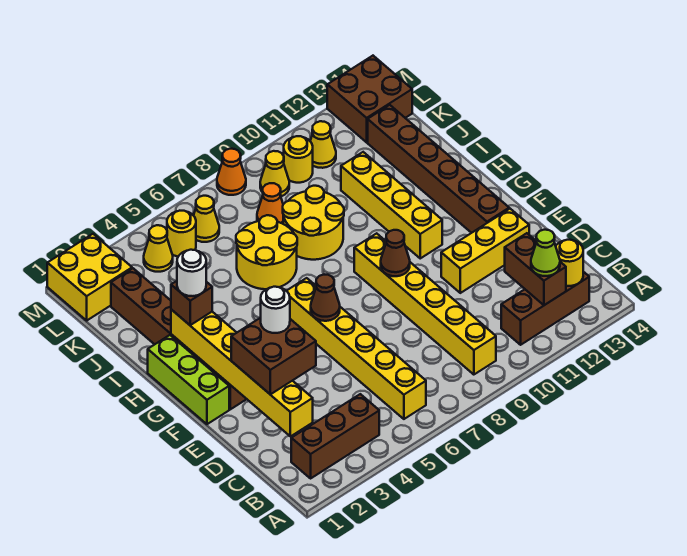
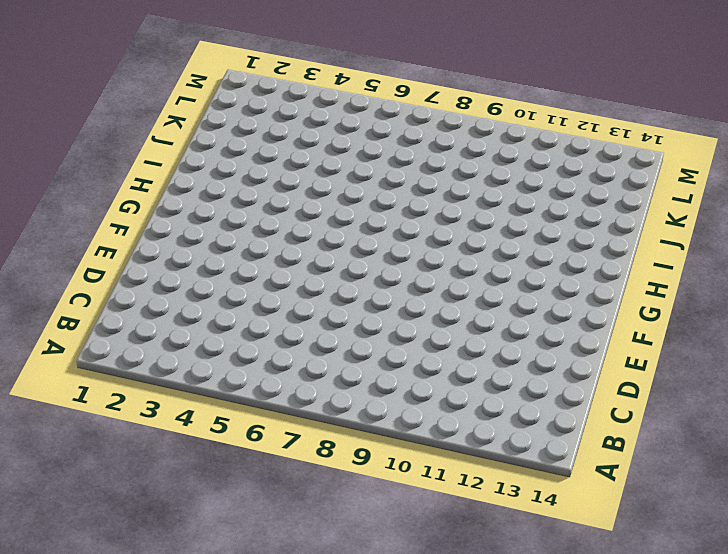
none -> brown 1x3 brick [291,394,379,478]
none -> yellow 1x6 brick [287,278,426,419]
none -> yellow 1x6 brick [354,233,496,375]
none -> brown 1x3 brick [501,272,589,345]

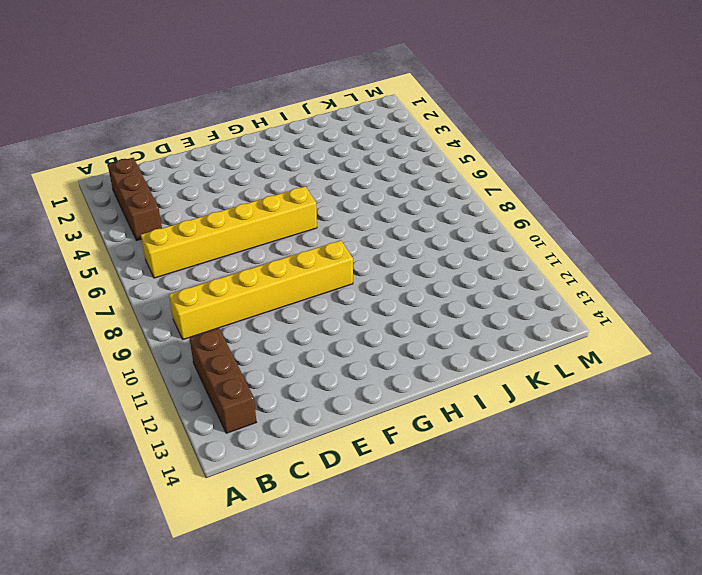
none -> yellow 1x3 brick [441,209,529,293]
none -> lime 1x3 brick [148,335,229,424]
none -> brown 1x6 brick [111,268,246,409]
none -> brown 1x6 brick [368,105,509,233]

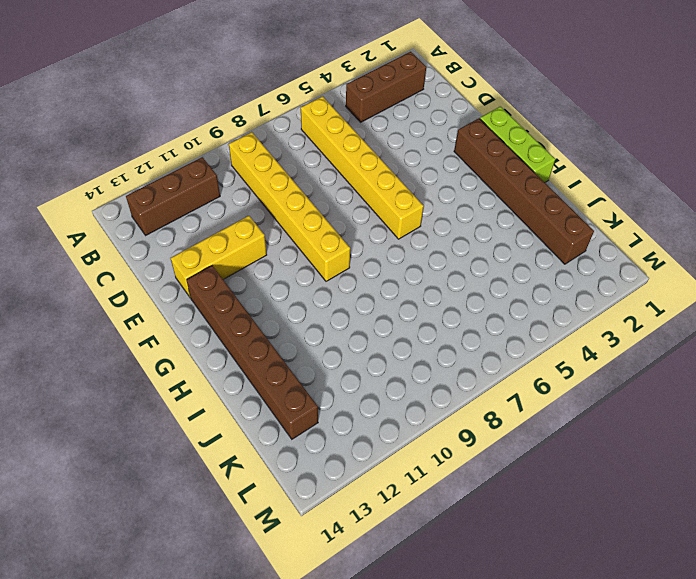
none -> yellow 1x4 brick [341,152,442,258]
none -> yellow 2x2 round brick [236,215,297,289]
none -> yellow 2x2 round brick [283,186,344,260]
none -> orange 1x1 cone [257,183,283,224]

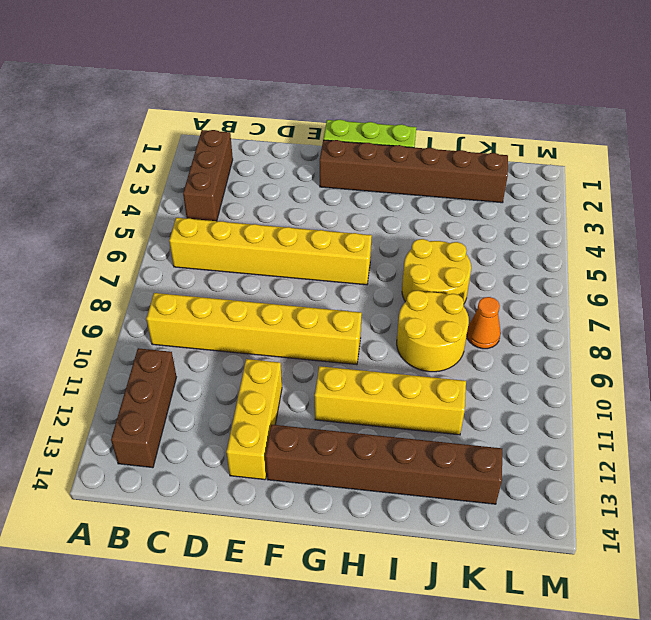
none -> yellow 2x2 brick [47,234,132,320]
none -> yellow 1x1 cone [144,225,173,272]
none -> yellow 1x1 round brick [167,211,196,257]
none -> yellow 1x1 cone [194,196,219,242]

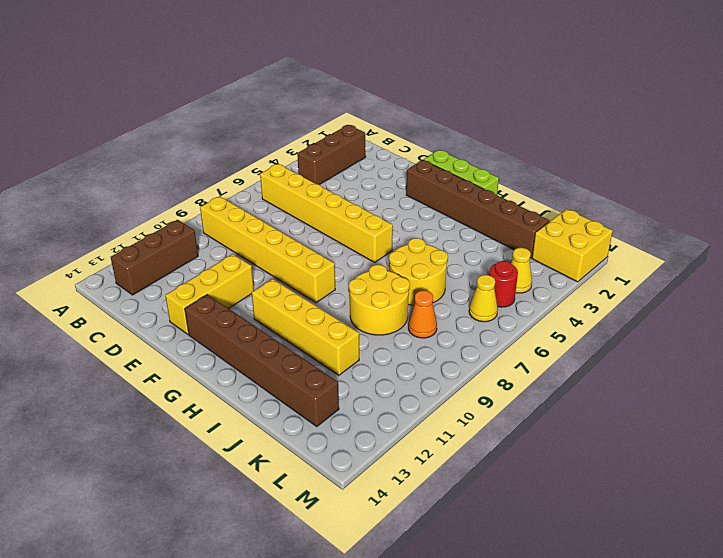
red 1x1 round brick [489,261,518,307] -> yellow 1x1 round brick [167,211,196,257]
none -> yellow 1x1 cone [260,151,289,196]
none -> yellow 1x1 round brick [284,136,313,183]
none -> yellow 1x1 cone [310,121,336,168]
none -> brown 2x2 brick [327,56,412,142]

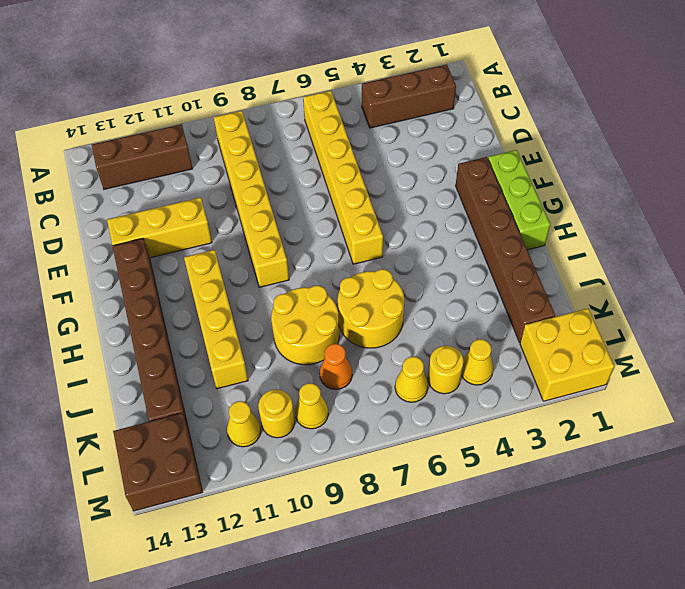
none -> orange 1x1 cone [217,149,246,195]
none -> brown 1x2 brick [505,233,566,305]
none -> yellow 1x1 round brick [556,240,583,286]
none -> yellow 1x6 brick [171,310,313,436]

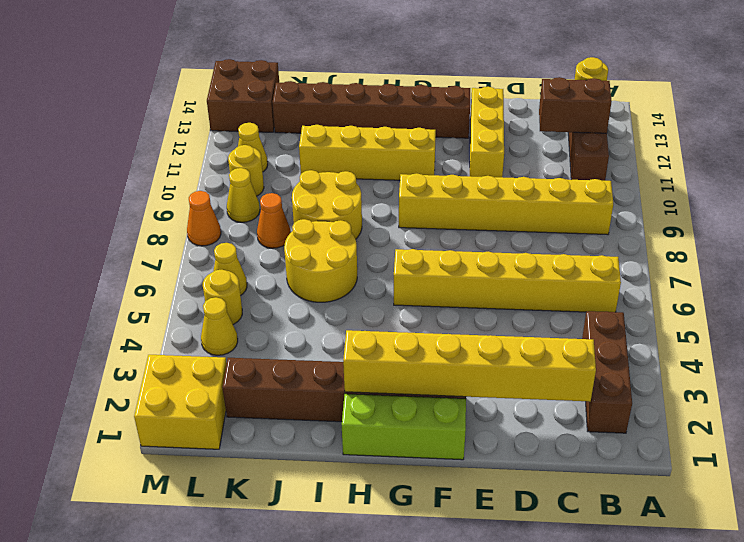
none -> brown 1x1 cone [311,275,340,321]
none -> brown 1x1 cone [381,230,410,276]
none -> lime 1x1 cone [531,230,560,276]
none -> brown 2x2 brick [231,318,316,394]

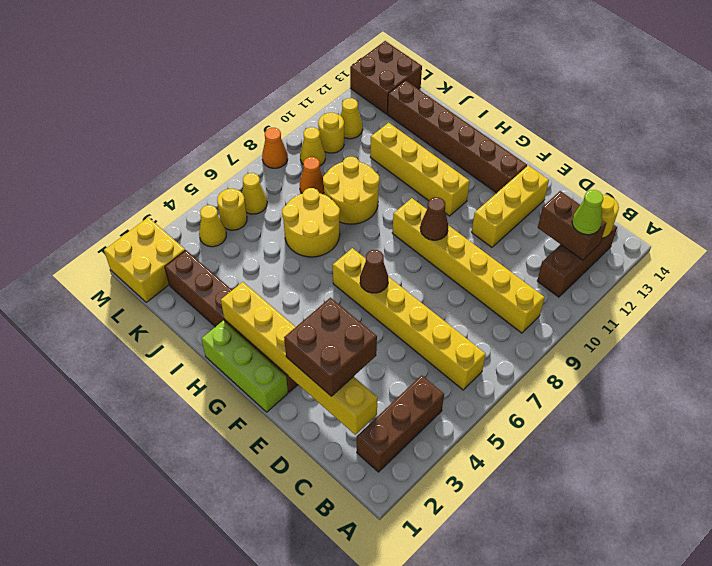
none -> brown 1x1 brick [171,281,212,325]
none -> white 1x1 round brick [261,287,290,333]
none -> white 1x1 round brick [177,250,206,296]

